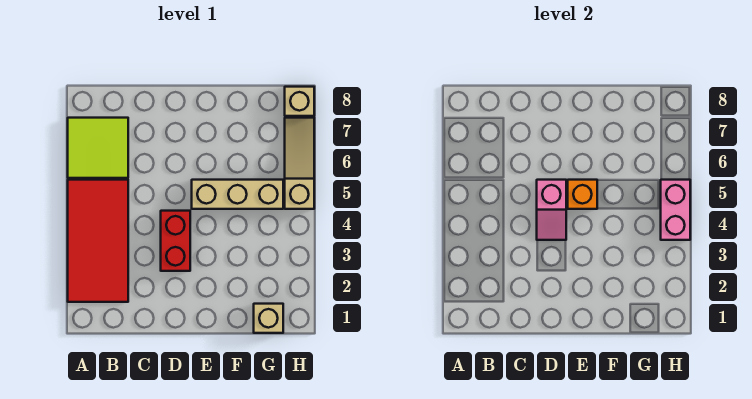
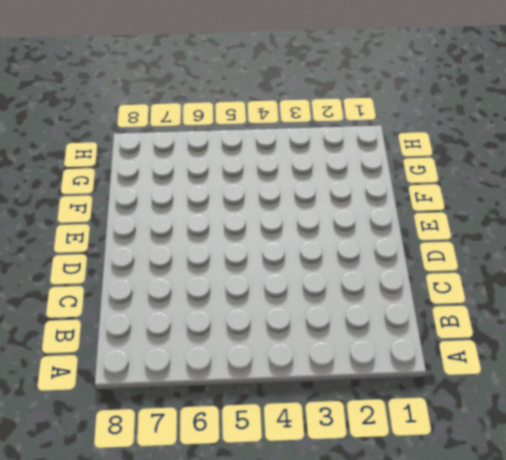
none -> red 2x4 tile [68,180,128,302]
none -> lime 2x2 tile [68,118,128,178]

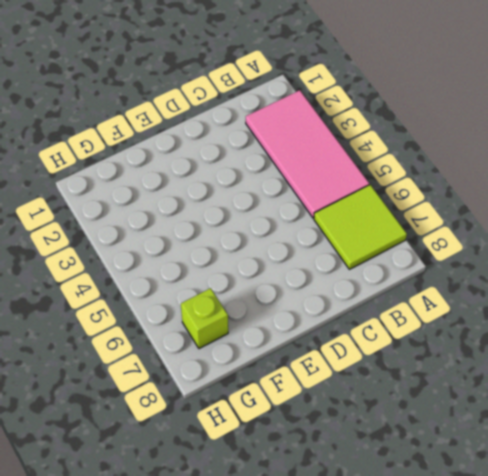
pink 2x4 tile [246,90,369,218] -> red 2x4 tile [68,180,128,302]
lime 1x1 brick [181,288,228,349] -> none
none -> red 1x2 brick [161,211,190,271]
none -> tan 1x3 brick [192,180,283,209]

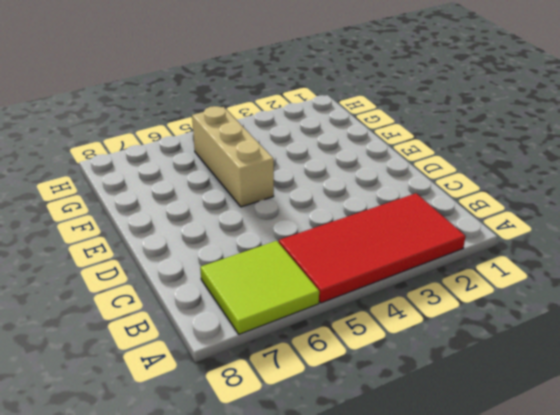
none -> red 1x2 brick [161,211,190,271]
none -> tan 1x1 brick [254,304,283,333]

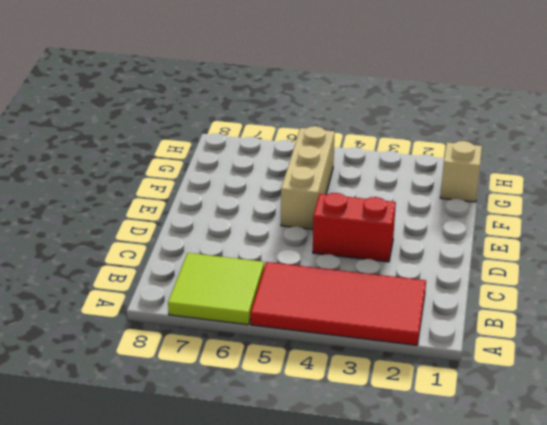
none -> tan 1x3 slope [285,118,314,209]
none -> tan 1x1 brick [285,87,314,116]

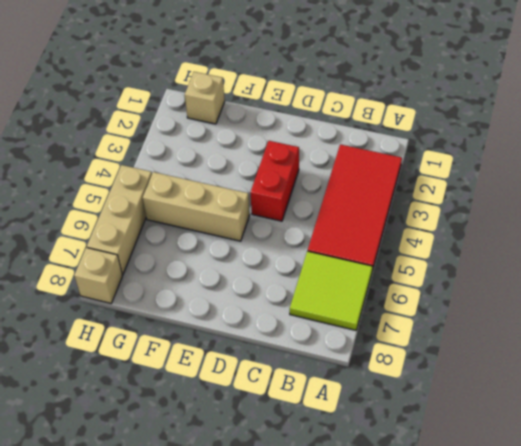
tan 1x3 brick [87,165,152,275] -> tan 1x3 slope [285,118,314,209]
none -> pink 1x2 slope [537,180,566,240]
none -> orange 1x1 brick [568,180,597,209]

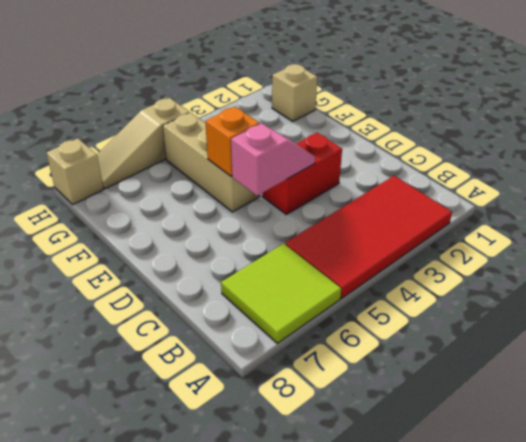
none -> pink 1x2 brick [661,180,690,240]

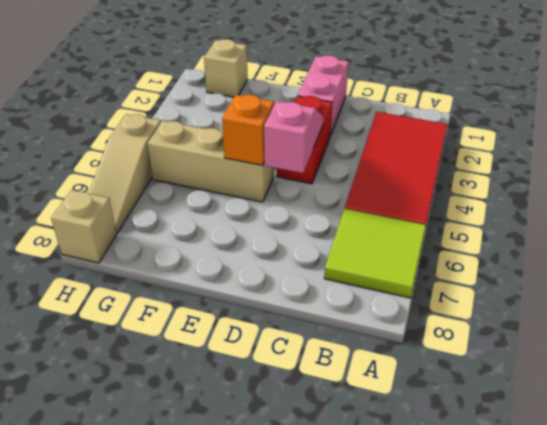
pink 1x2 brick [298,55,349,136] -> pink 1x2 brick moved to [661,180,690,240]

